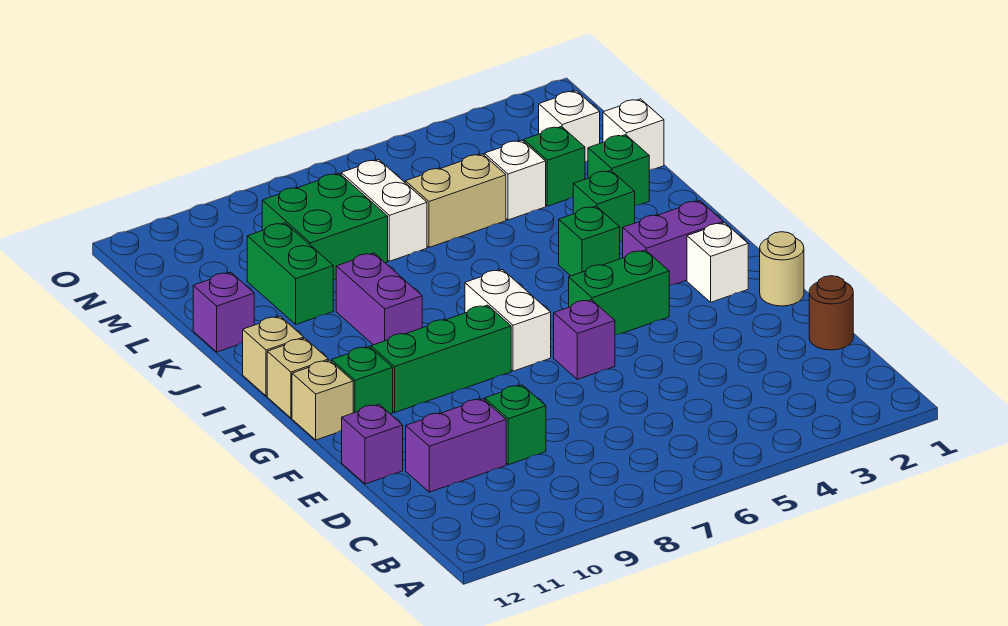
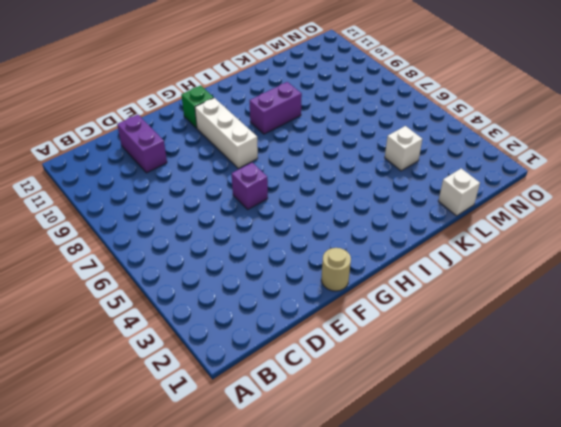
white 1x3 brick [195,98,258,169] -> green 1x3 brick [371,305,511,412]
none -> brown 1x1 round brick [809,276,853,350]
none -> green 1x1 brick [485,385,546,465]
none -> purple 1x1 brick [342,404,403,484]

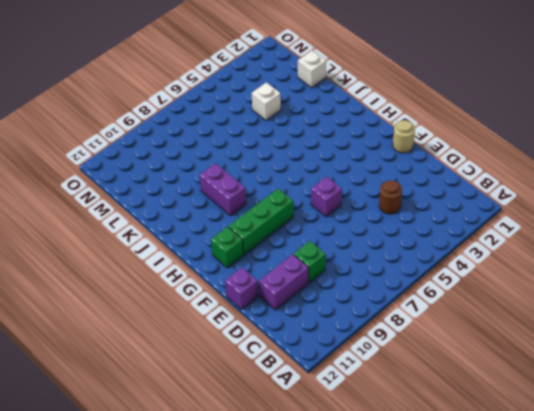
brown 1x1 round brick [379,181,402,214] -> brown 1x1 round brick moved to [809,276,853,350]
none -> white 1x1 brick [687,223,748,302]
none -> green 1x2 brick [569,250,669,335]
none -> white 1x2 brick [465,269,551,371]

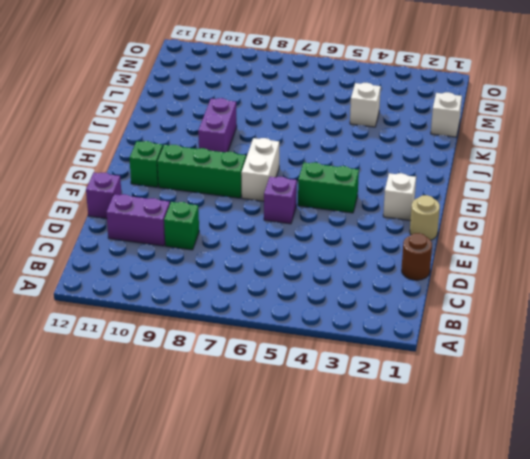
none -> tan 1x1 brick [292,360,353,440]
none -> purple 1x2 brick [623,201,723,286]
none -> tan 1x1 brick [267,338,328,418]

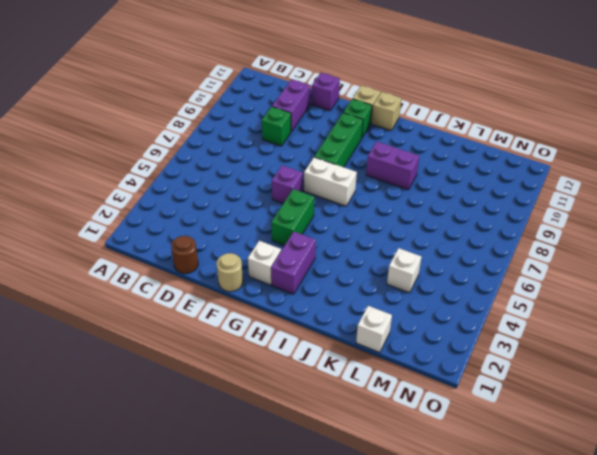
none -> green 1x1 brick [559,206,620,276]
none -> tan 1x1 brick [243,316,304,396]
none -> green 1x1 brick [573,170,635,241]

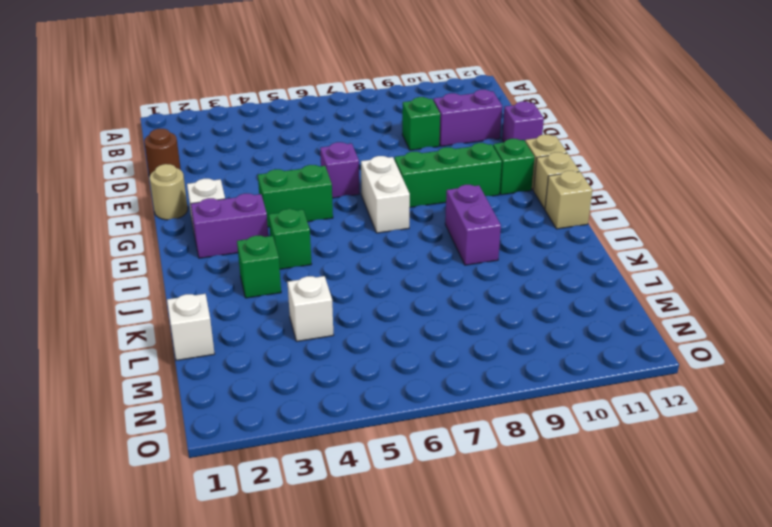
none -> green 1x1 brick [588,135,649,206]
none -> green 1x2 brick [247,223,333,324]
none -> purple 1x1 brick [193,272,254,352]

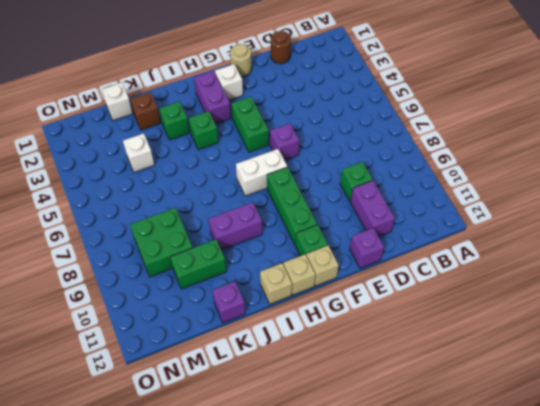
brown 1x1 brick [130,92,161,130] -> green 1x1 brick [588,135,649,206]
none -> green 1x1 brick [524,126,585,206]
none -> tan 1x2 brick [405,154,506,247]
none -> white 1x2 brick [341,160,427,261]

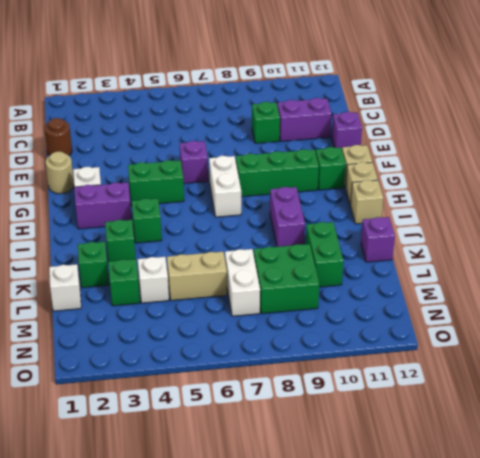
none -> white 1x1 brick [539,91,600,162]

